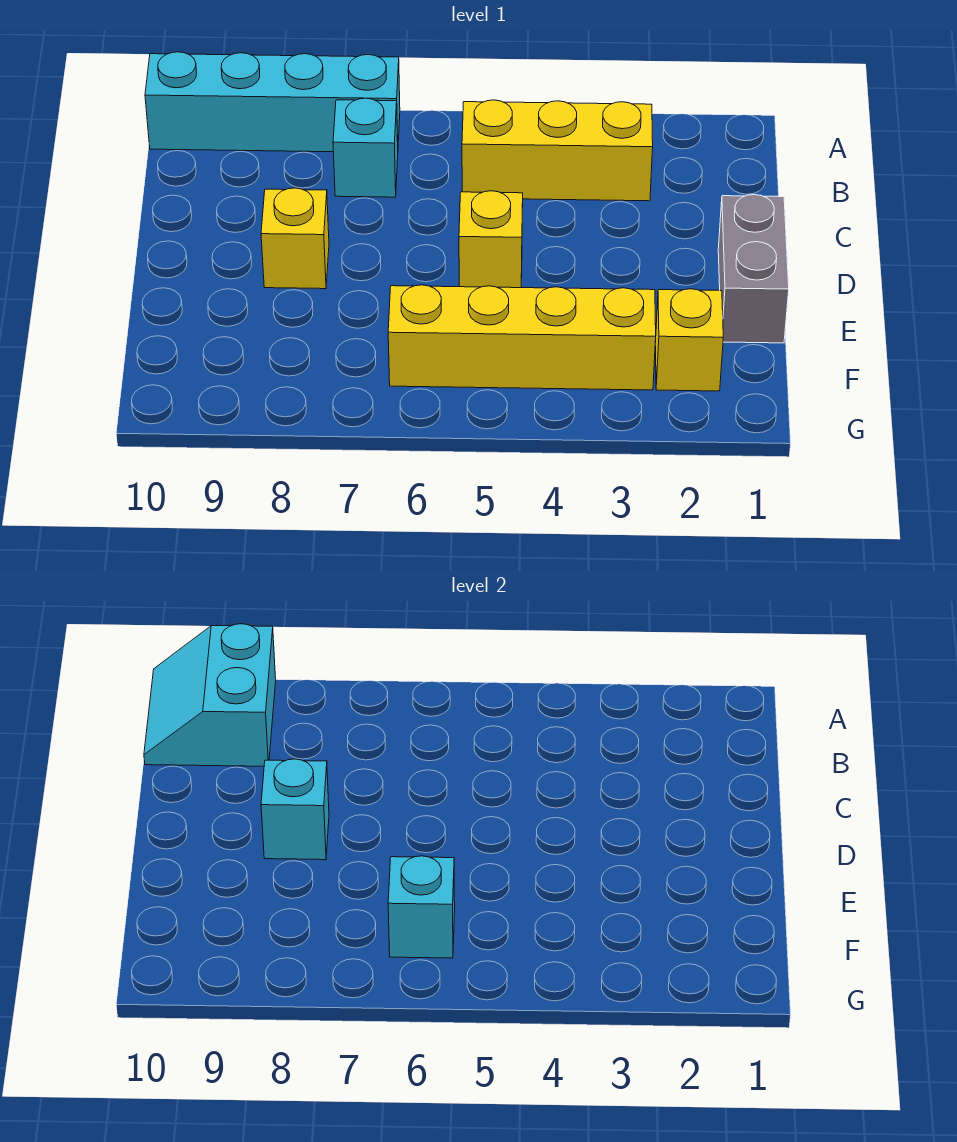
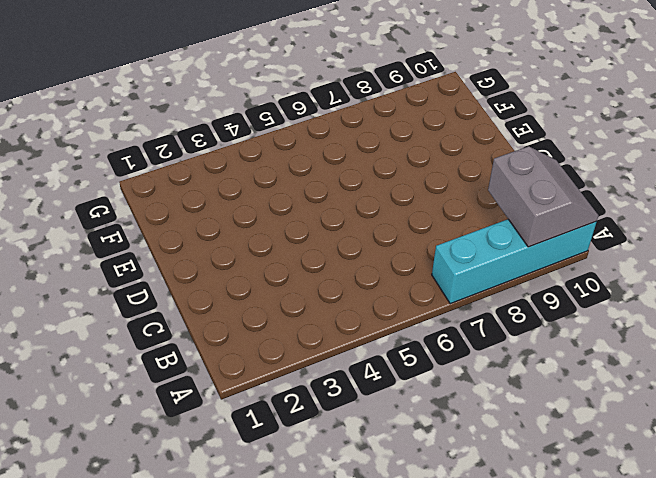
grey 2x2 slope [488,146,599,247] -> cyan 2x2 slope [144,624,276,766]
none -> yellow 1x3 brick [462,100,653,201]
none -> cyan 1x1 brick [333,98,398,197]

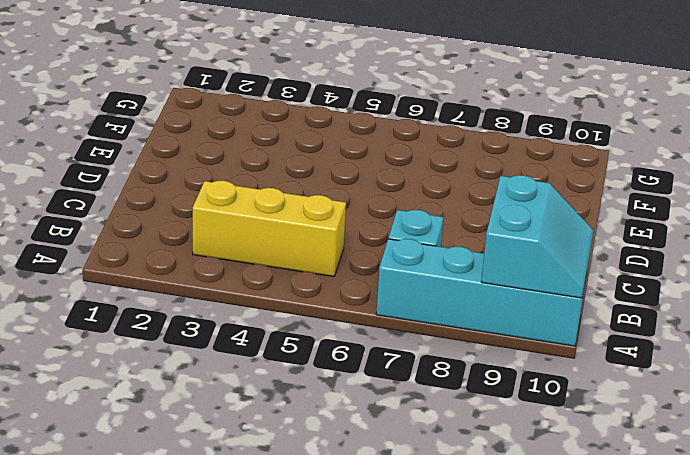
none -> grey 1x2 brick [718,195,789,343]
none -> yellow 1x1 brick [459,191,523,288]

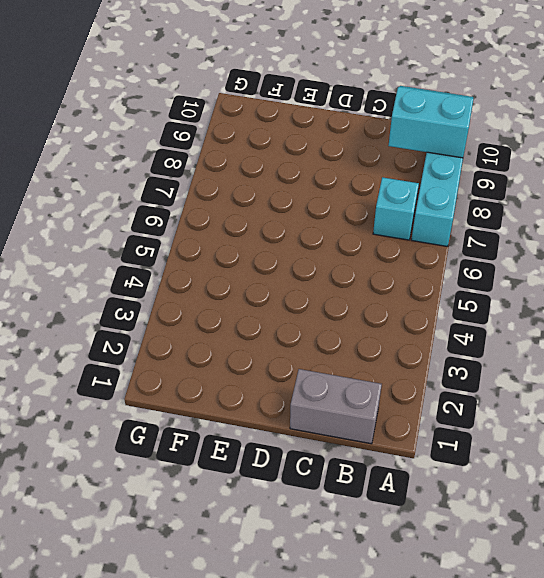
grey 1x2 brick [290,369,382,444] -> grey 1x2 brick moved to [718,195,789,343]
none -> yellow 1x3 brick [462,100,653,201]
none -> yellow 1x1 brick [459,191,523,288]

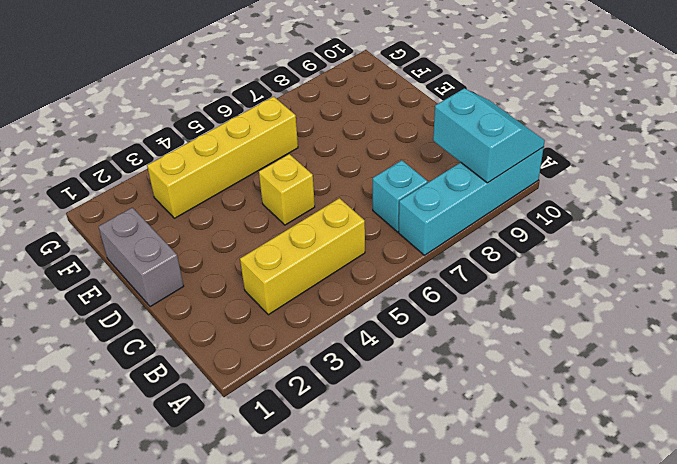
none -> yellow 1x1 brick [261,188,329,289]
none -> yellow 1x1 brick [655,289,723,391]

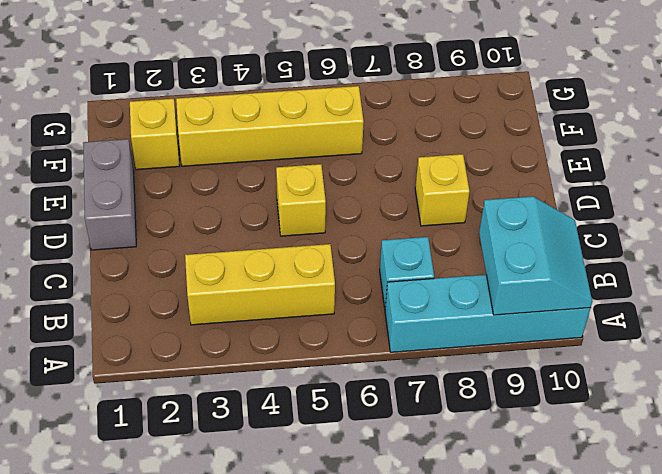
none -> cyan 1x1 brick [261,759,329,860]
none -> cyan 1x1 brick [388,856,455,958]

